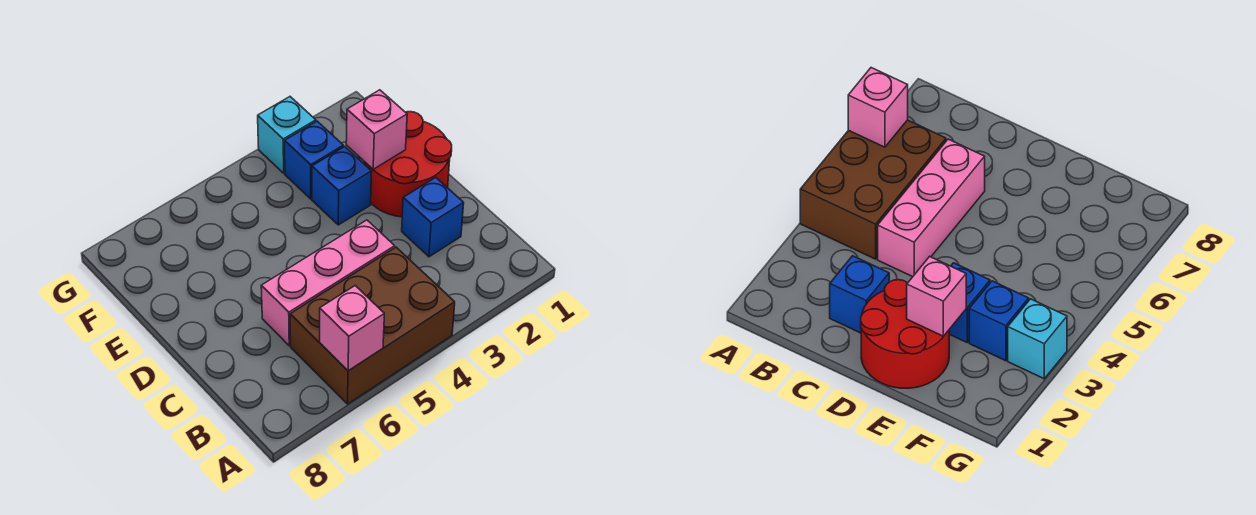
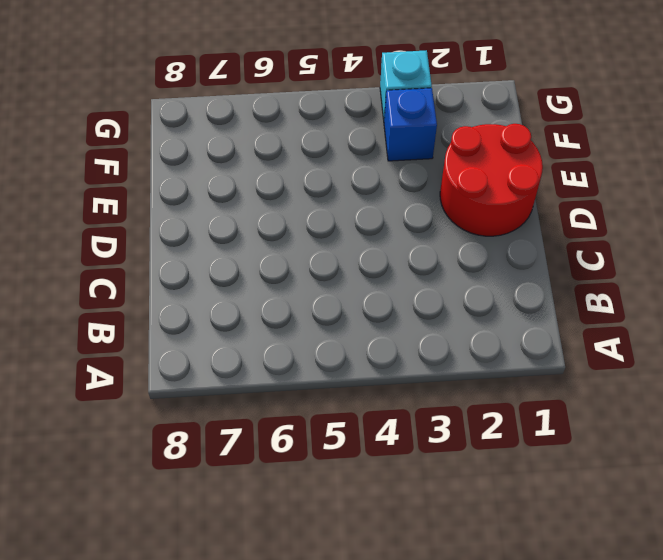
none -> brown 2x3 brick [290,247,455,404]
none -> blue 1x1 brick [402,177,464,257]

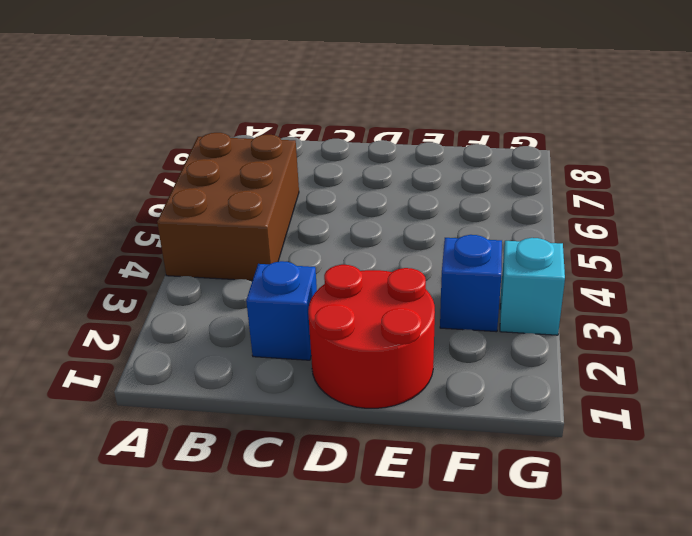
none -> pink 1x3 brick [261,220,395,346]
none -> blue 1x1 brick [312,147,372,225]

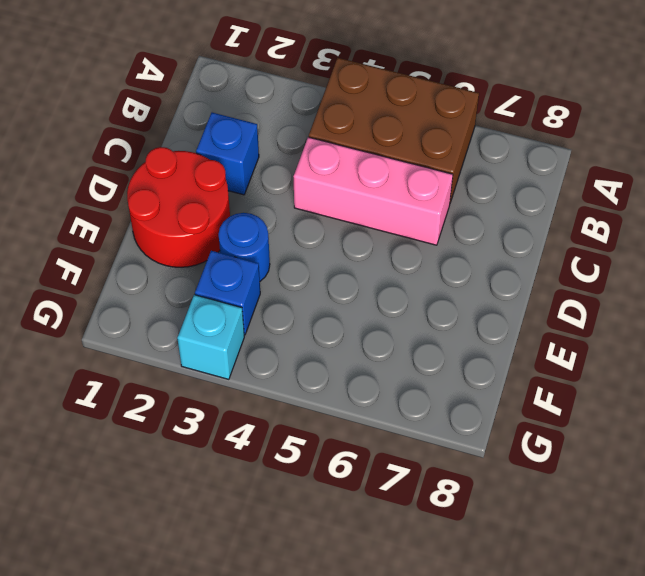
blue 1x1 round brick [218,213,270,281] -> blue 1x1 brick [312,147,372,225]
none -> pink 1x1 brick [320,286,384,371]
none -> pink 1x1 brick [346,90,407,169]

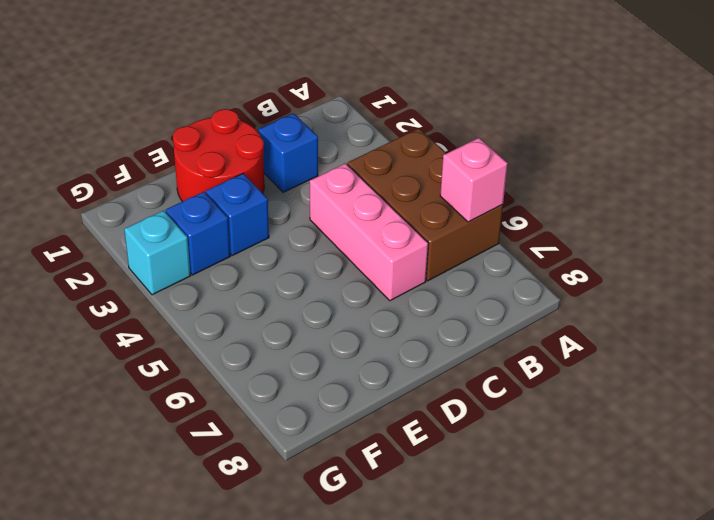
none -> pink 1x1 brick [346,90,407,169]

